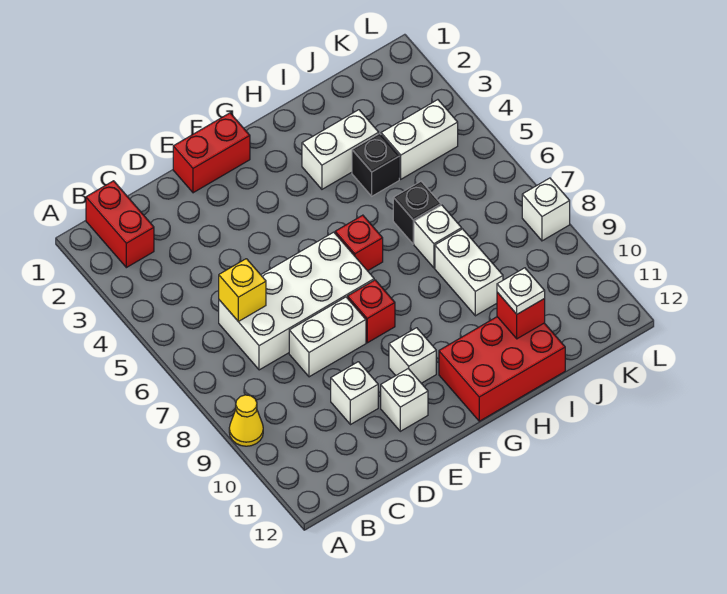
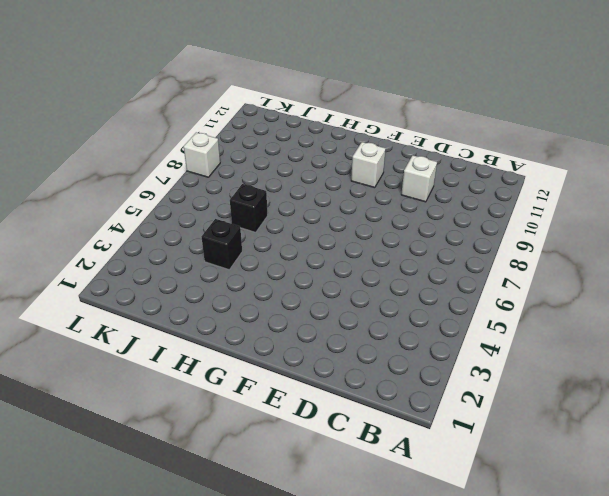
none -> yellow 1x1 cone [229,395,263,446]
none -> red 1x2 brick [86,181,154,268]
none -> white 2x4 brick [219,232,374,370]

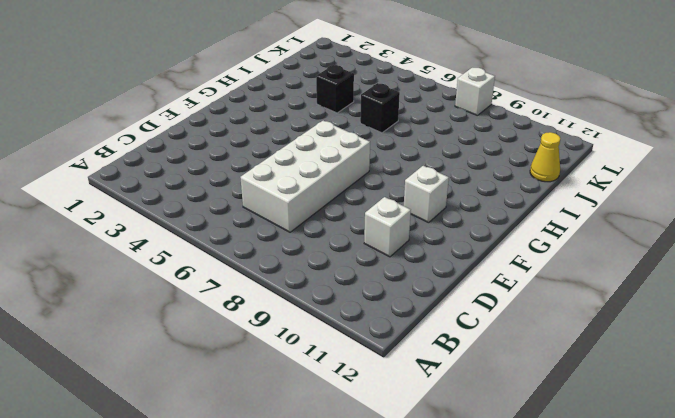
yellow 1x1 cone [530,132,560,182] -> yellow 1x1 cone moved to [229,395,263,446]
none -> red 1x2 brick [86,181,154,268]
none -> white 1x2 brick [289,297,366,377]
none -> red 1x2 brick [173,113,250,193]

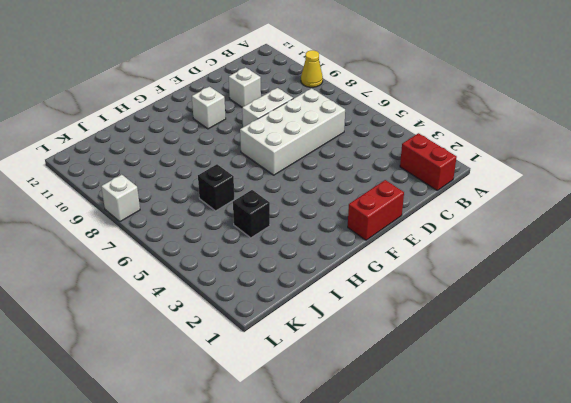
none -> white 1x1 brick [381,369,428,431]
none -> red 1x1 brick [348,280,395,343]
none -> red 1x1 brick [335,215,383,271]

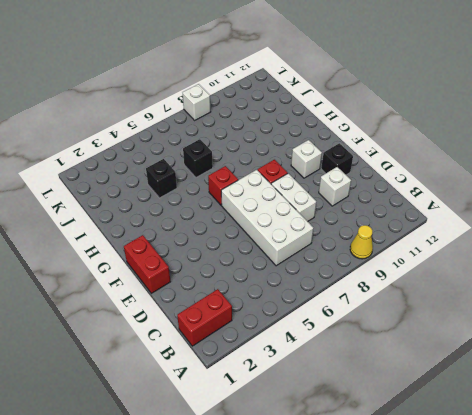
black 1x1 brick [321,143,353,175] -> white 1x1 brick [381,369,428,431]
none -> red 2x3 brick [439,317,565,421]
none -> white 1x2 brick [302,110,379,189]
none -> white 1x1 brick [414,205,462,268]

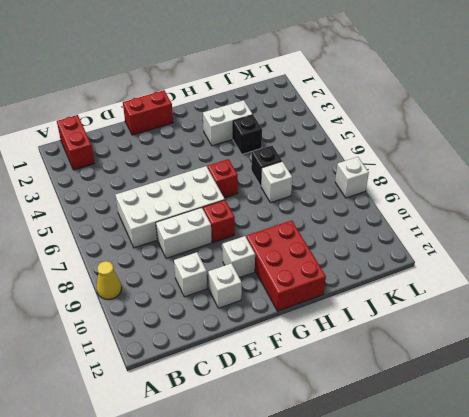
red 2x3 brick [246,220,326,311] -> red 2x3 brick turned to [439,317,565,421]
none -> white 1x2 brick [435,229,503,316]
none -> white 1x2 brick [381,100,458,179]
none -> yellow 1x1 brick [219,259,266,321]

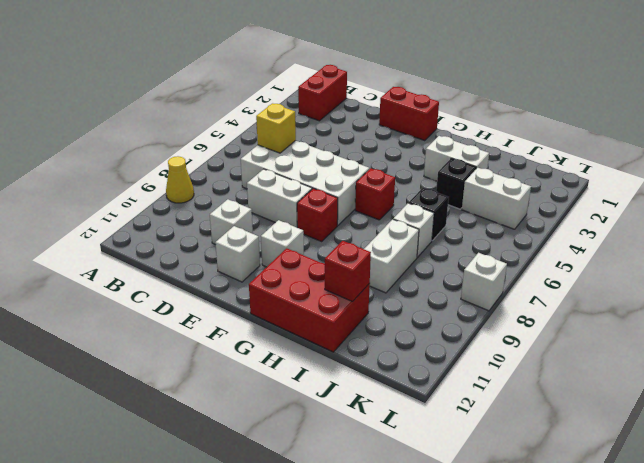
none -> white 1x1 plate [497,268,545,314]

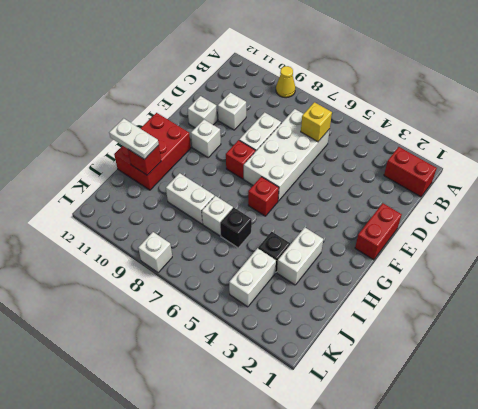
white 1x2 plate [109,118,159,159] -> white 1x1 plate [497,268,545,314]

